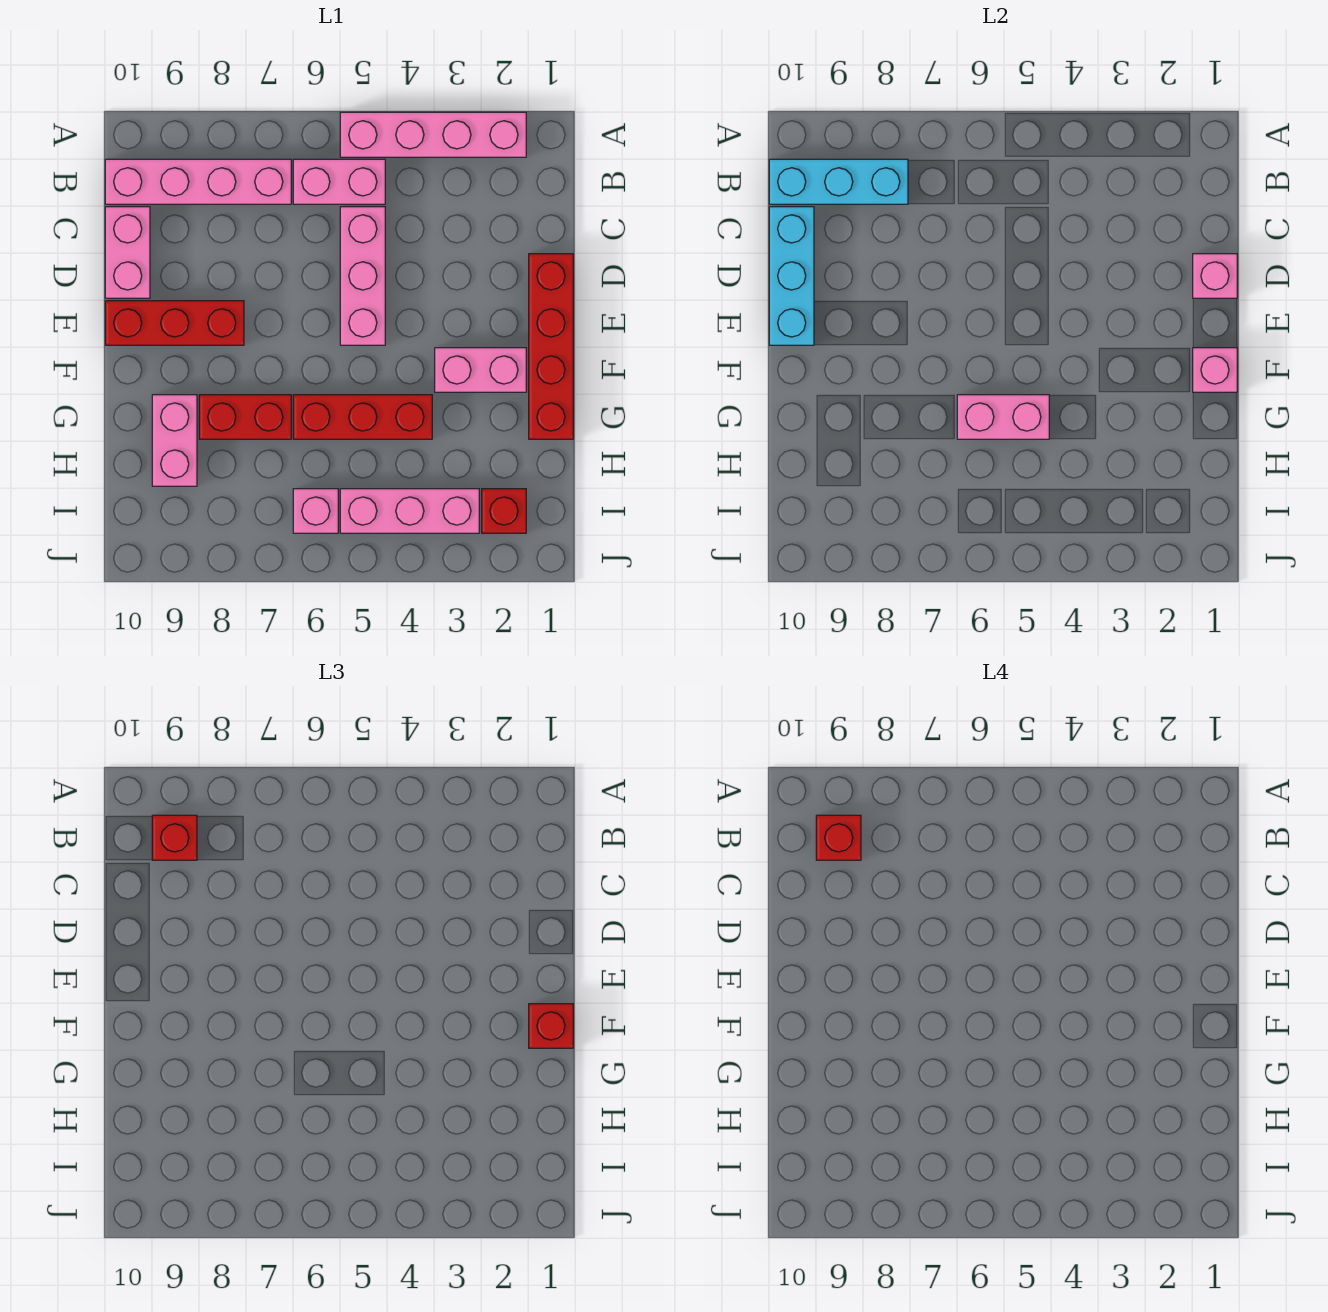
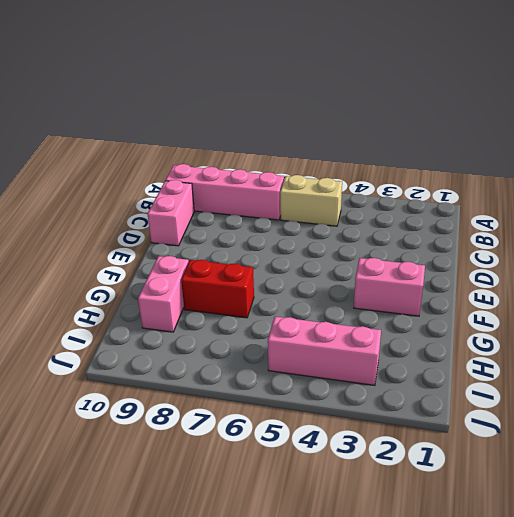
tan 1x2 brick [280,175,342,226] -> pink 1x2 brick [293,159,385,204]
none -> pink 1x4 brick [340,112,526,157]
none -> pink 1x3 brick [340,207,385,345]
none -> red 1x4 brick [529,254,573,439]

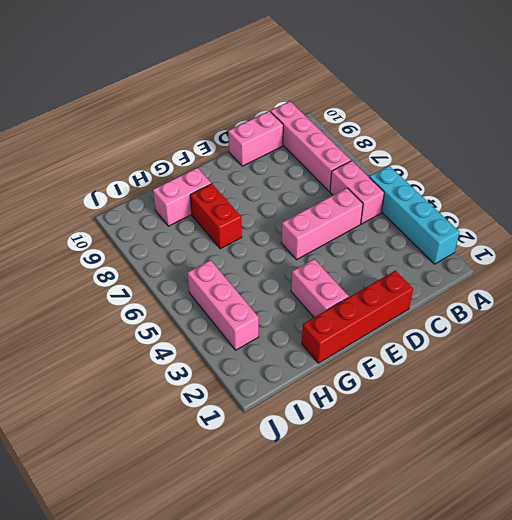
cyan 1x4 brick [369,166,460,264] -> pink 1x4 brick [340,112,526,157]
none -> red 1x3 brick [105,301,244,345]
none -> red 1x3 brick [293,395,432,439]
none -> red 1x1 brick [482,489,526,533]

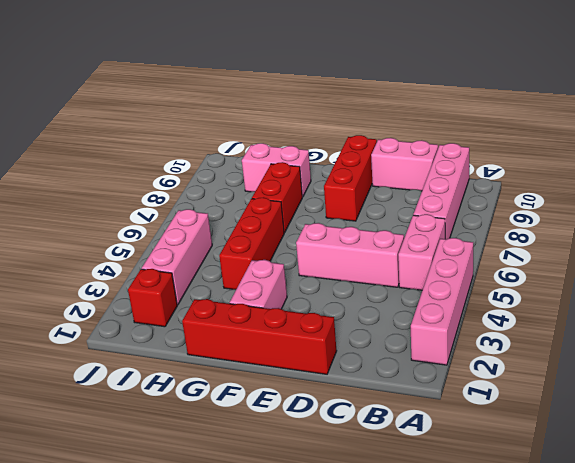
none -> pink 1x1 brick [293,489,338,533]
none -> cyan 1x3 brick [769,159,908,204]
none -> cyan 1x3 brick [769,207,814,345]

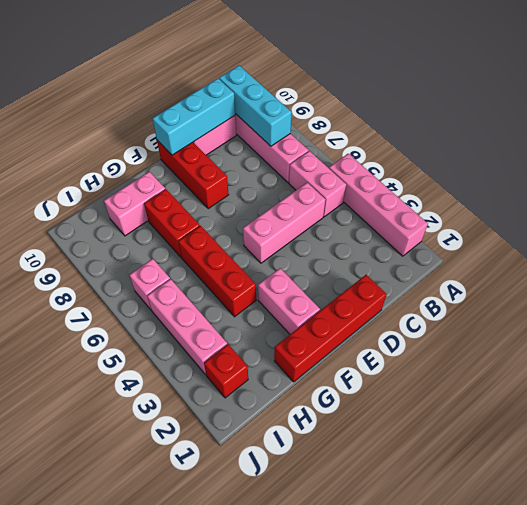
none -> pink 1x1 brick [1193,254,1237,298]
none -> pink 1x1 brick [1193,348,1237,392]
none -> pink 1x2 brick [957,395,1049,439]

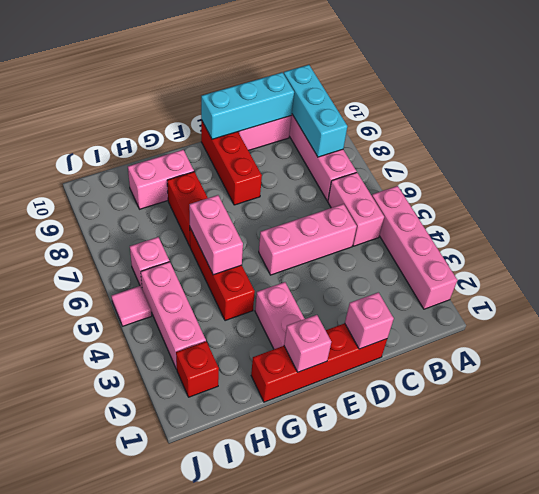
pink 1x1 tile [112,286,152,326] -> none
none -> red 1x1 brick [152,815,197,860]
none -> red 1x1 brick [529,1004,573,1048]
none -> red 1x1 brick [816,815,861,860]

